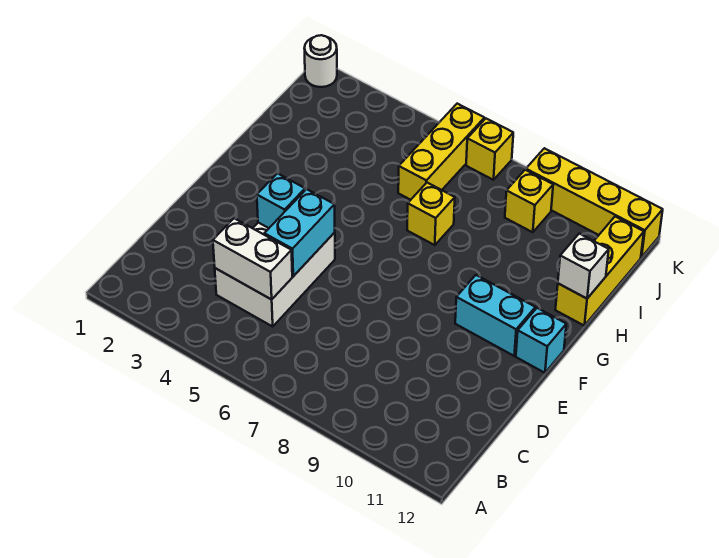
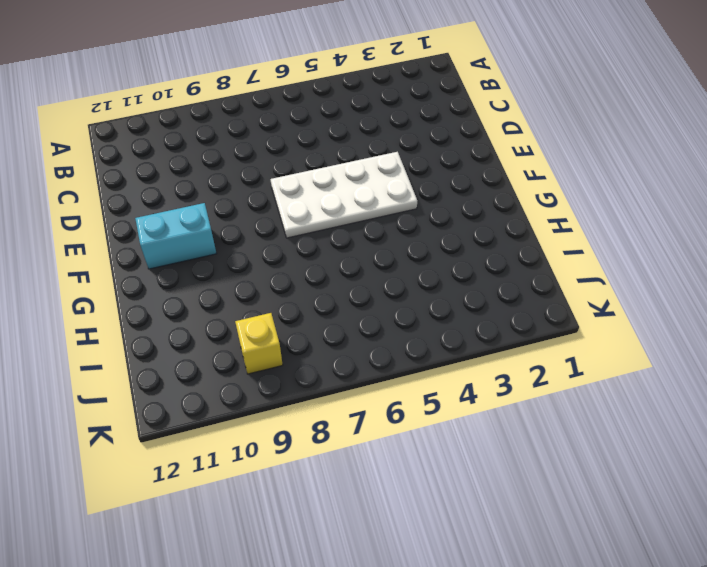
white 2x4 plate [271,152,417,238] -> white 2x3 brick [215,223,335,326]
none -> cyan 1x1 brick [516,308,566,373]
none -> yellow 1x1 brick [407,183,455,245]
none -> yellow 1x3 brick [555,217,644,325]

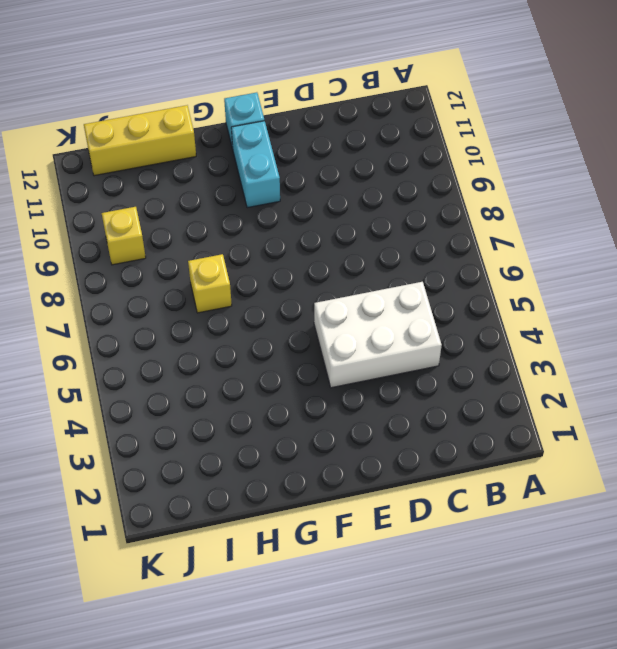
none -> yellow 1x3 brick [398,104,484,200]
none -> white 1x1 round brick [304,35,337,87]
none -> yellow 1x1 brick [466,119,513,180]

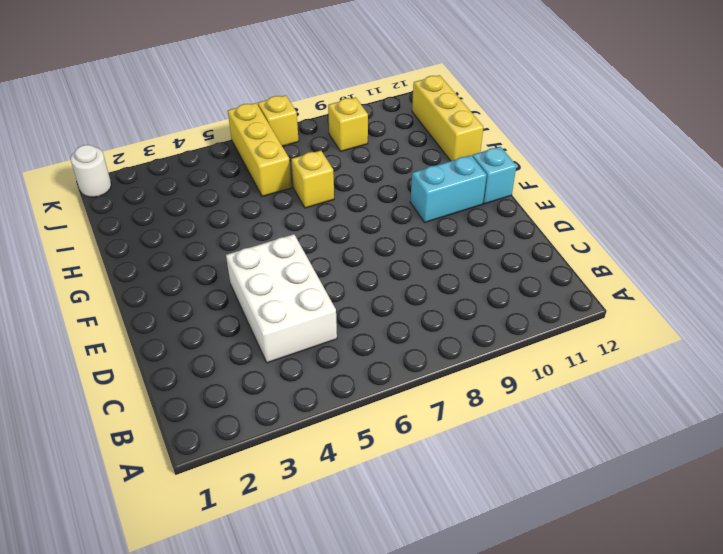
none -> yellow 1x4 brick [526,148,663,257]
none -> white 1x2 brick [213,218,292,300]
none -> cyan 1x2 brick [264,189,335,276]

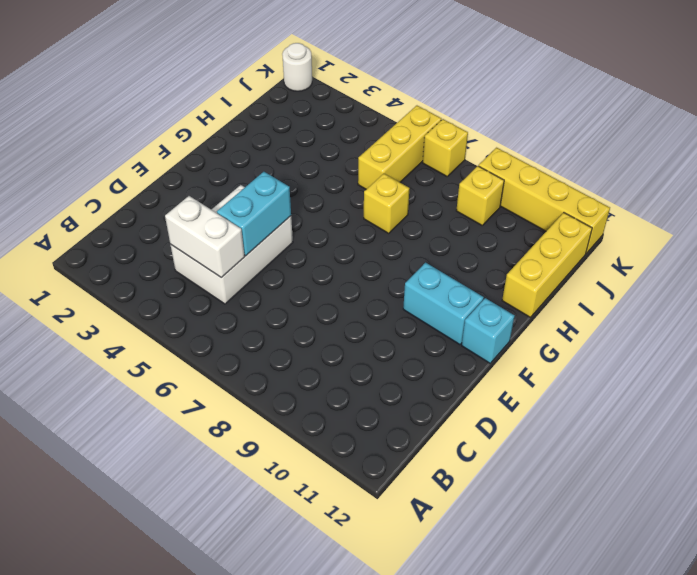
none -> cyan 1x1 brick [257,173,305,228]
none -> white 1x1 brick [558,234,609,299]

